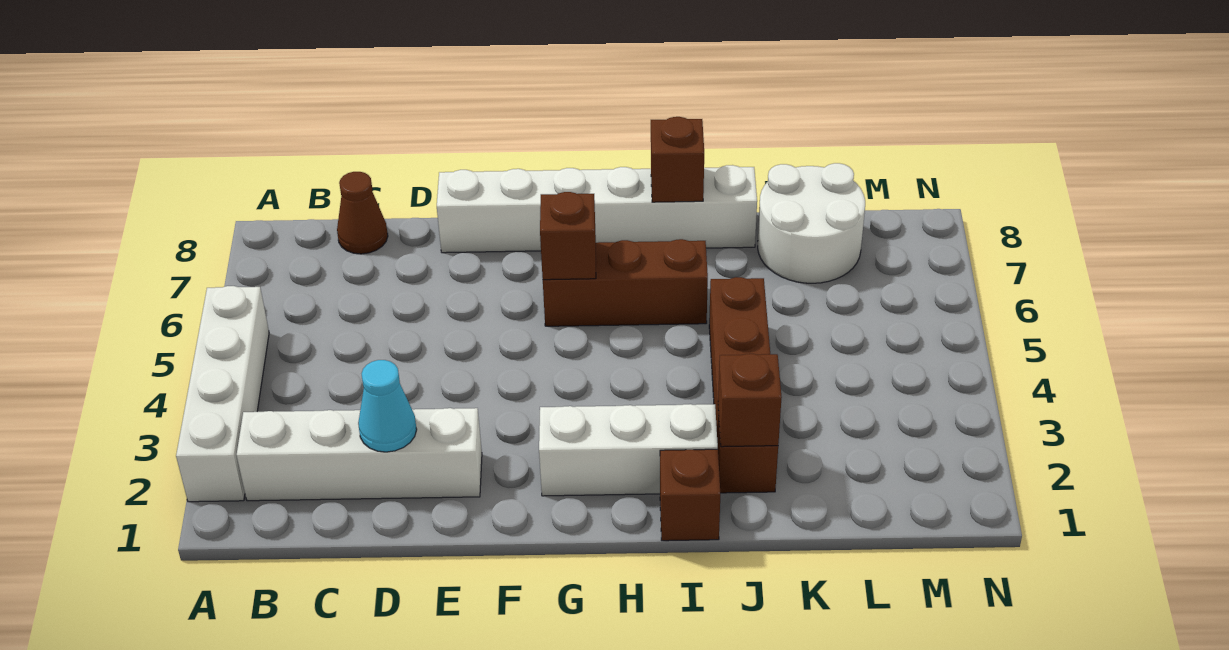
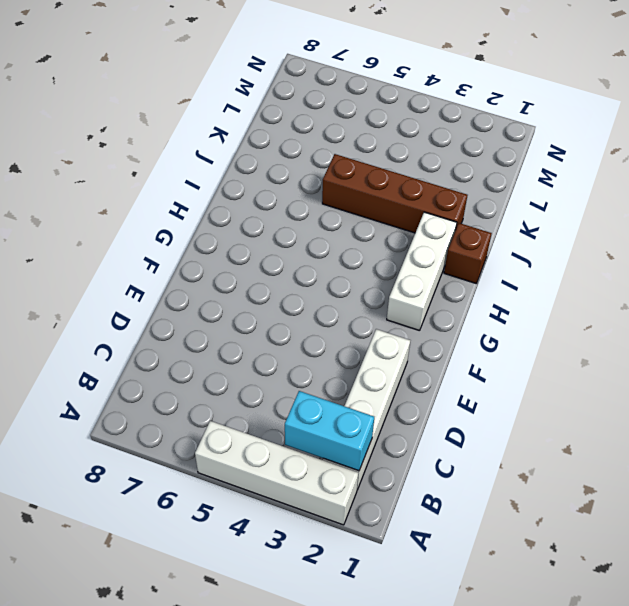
cyan 1x2 brick [285,391,374,471] -> none
none -> brown 1x1 cone [337,172,388,254]
none -> white 1x6 brick [437,165,757,253]
none -> brown 1x3 brick [543,239,708,326]

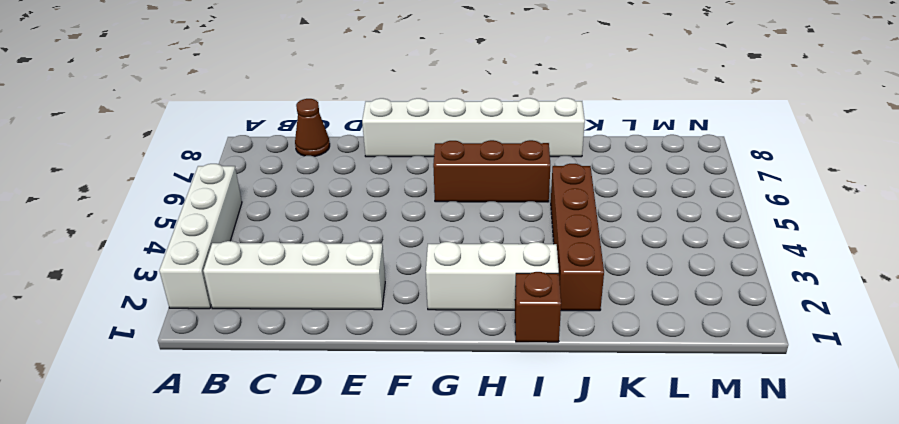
none -> white 2x2 round brick [758,163,865,283]
none -> cyan 1x1 cone [358,360,417,452]
none -> brown 1x1 brick [540,192,596,280]

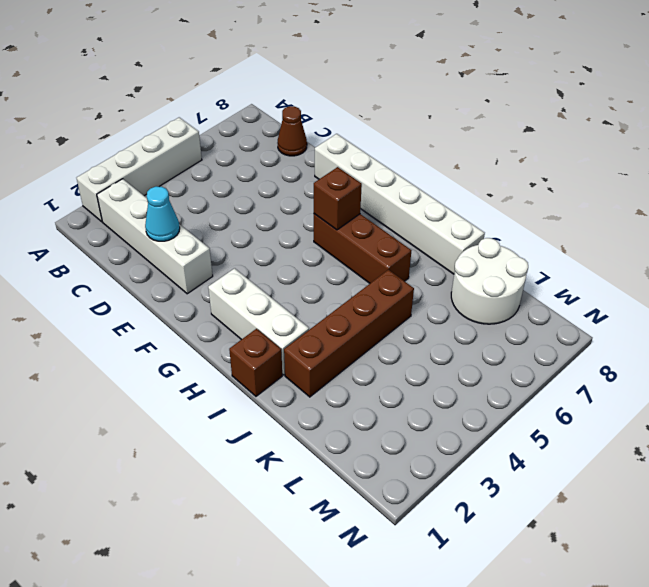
none -> brown 1x1 brick [651,117,704,202]
none -> brown 1x1 brick [718,354,782,447]

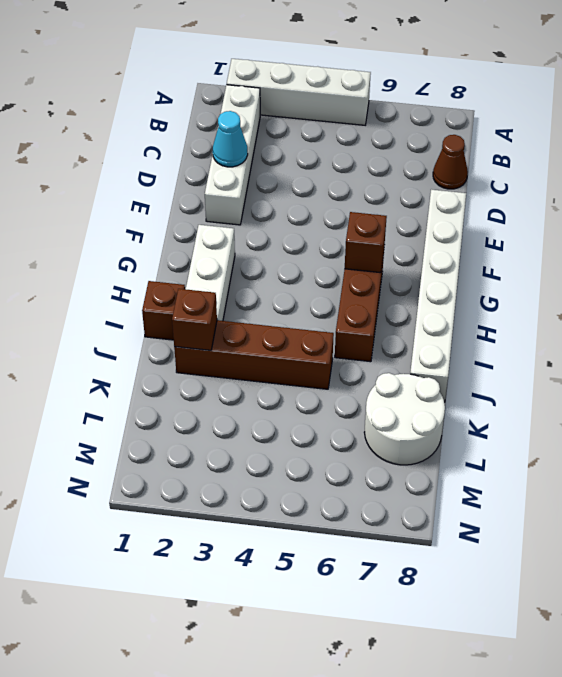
none -> brown 1x1 brick [651,117,704,202]

